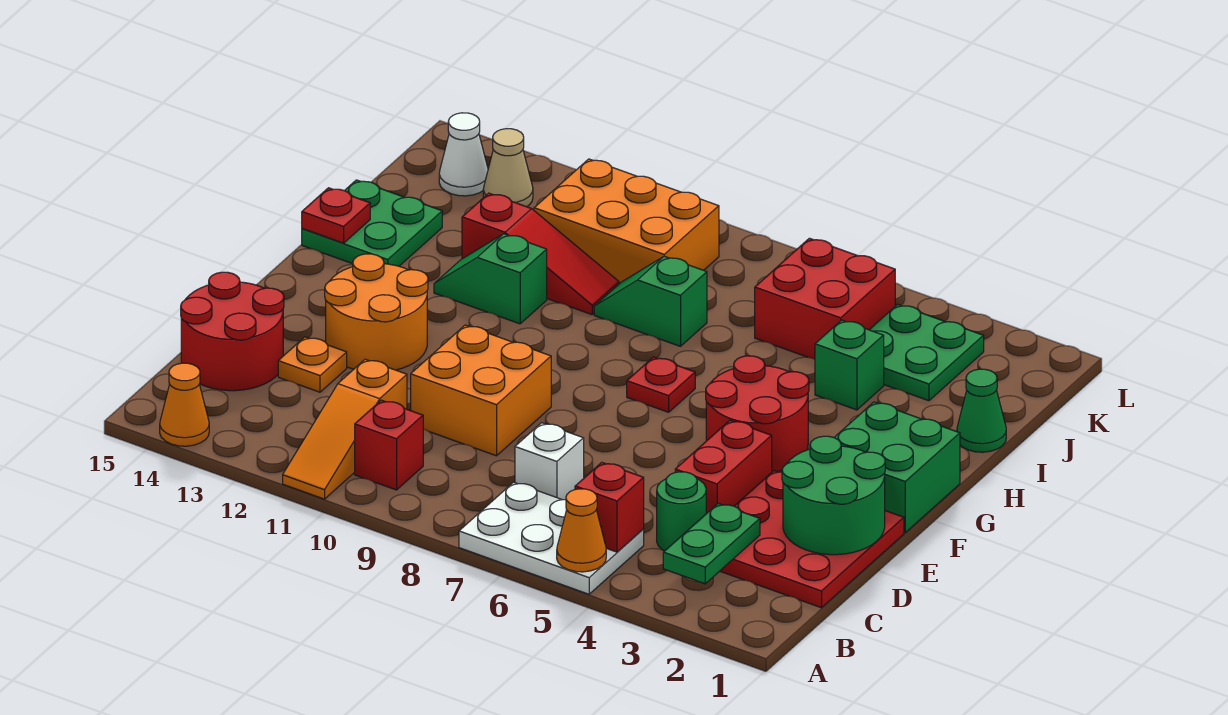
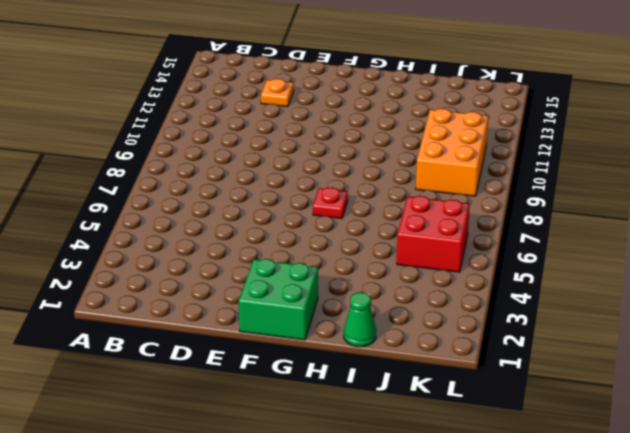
none -> white 2x3 plate [459,482,644,594]
none -> orange 1x3 slope [283,359,407,499]
none -> orange 1x1 cone [160,363,209,446]
none -> red 1x1 brick [355,400,423,490]

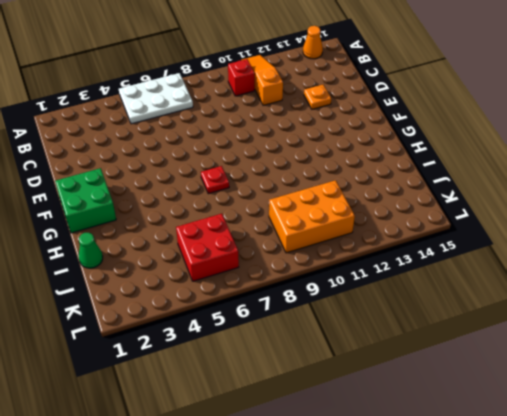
none -> red 3x3 plate [720,471,904,608]
none -> green 1x1 round brick [657,472,706,551]
none -> white 1x1 brick [515,423,584,500]
none -> red 2x2 round brick [181,272,284,391]

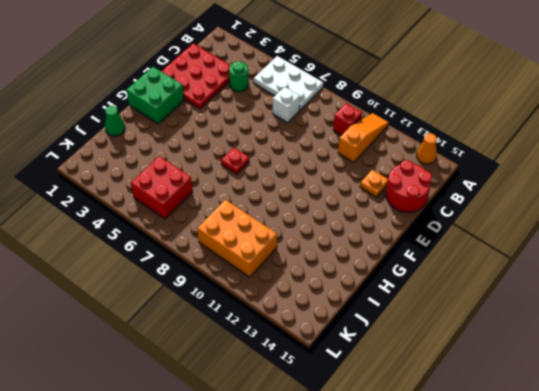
none -> red 1x2 brick [675,420,772,514]
none -> orange 2x2 brick [411,325,551,456]
none -> orange 2x2 round brick [325,254,428,370]
none -> red 2x2 round brick [706,356,809,472]

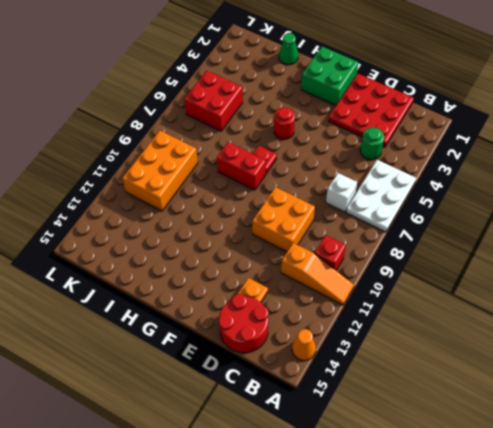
red 1x1 round brick [274,107,295,139] -> red 2x2 round brick [706,356,809,472]
red 1x2 brick [217,142,266,190] -> red 1x2 brick moved to [675,420,772,514]
none -> orange 2x2 round brick [325,254,428,370]
none -> green 1x2 slope [434,234,547,324]
none -> green 2x2 plate [302,180,442,266]
none -> green 1x1 brick [815,320,884,410]

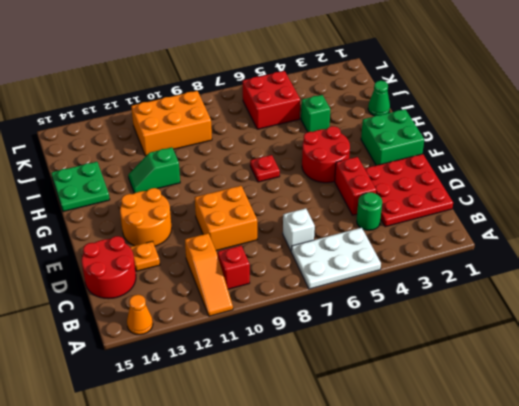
none -> green 1x2 slope [594,256,707,346]
none -> red 1x3 slope [462,193,619,315]
none -> green 2x2 plate [869,304,984,401]
none -> tan 1x1 cone [483,129,533,207]

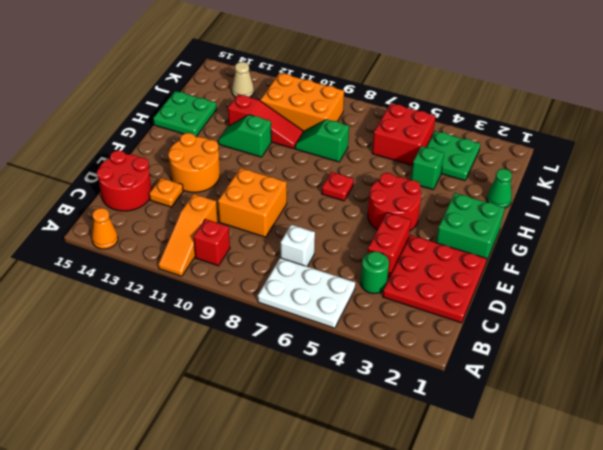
none -> white 1x1 cone [439,113,488,196]
none -> orange 1x1 cone [557,489,606,572]
none -> green 1x2 plate [663,504,760,584]
none -> red 1x1 brick [575,462,644,552]

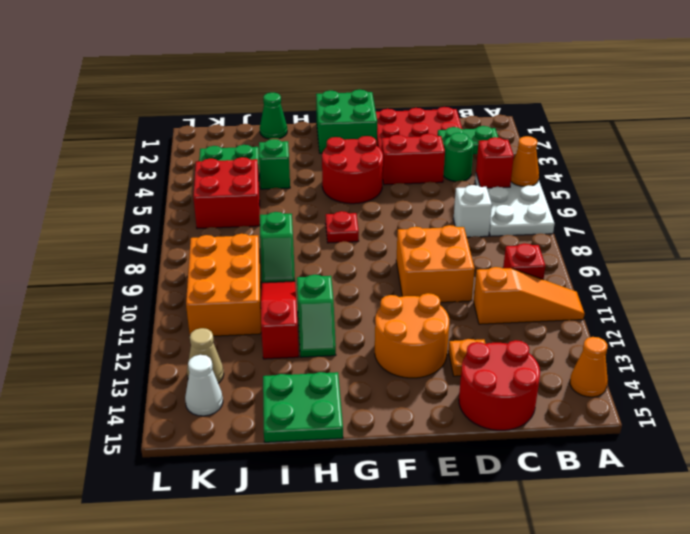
none -> green 2x2 round brick [782,436,885,555]
none -> red 1x1 plate [302,188,370,243]

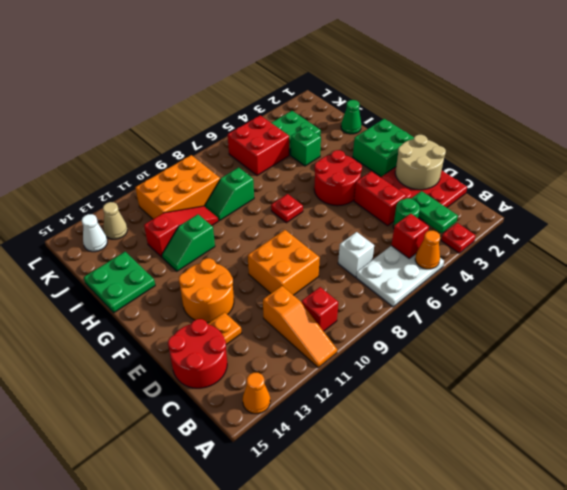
red 1x1 plate [441,223,476,253] -> red 1x1 plate moved to [302,188,370,243]
tan 2x2 round brick [395,135,446,190] -> green 2x2 round brick [782,436,885,555]

